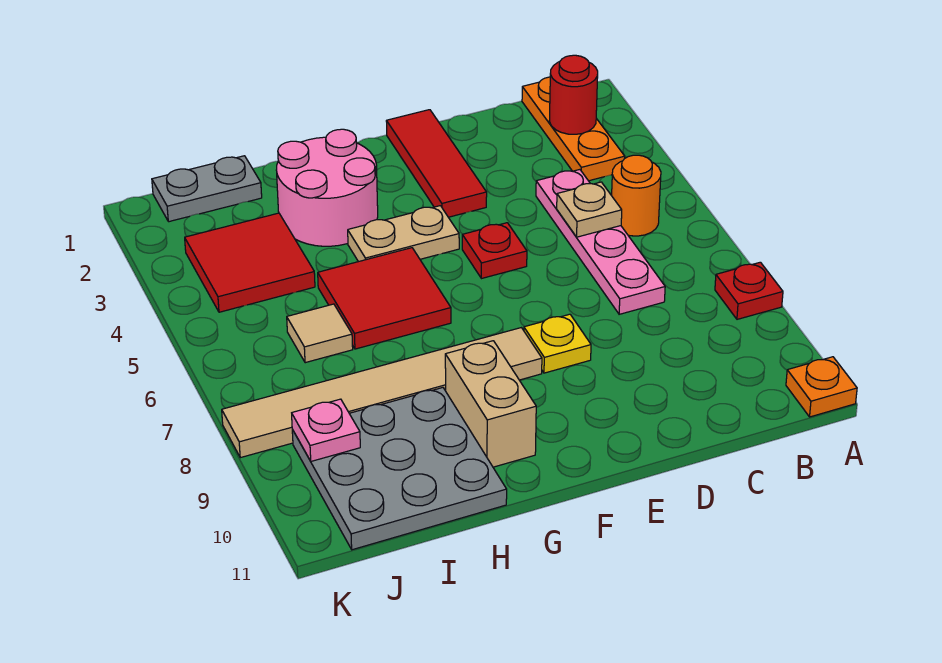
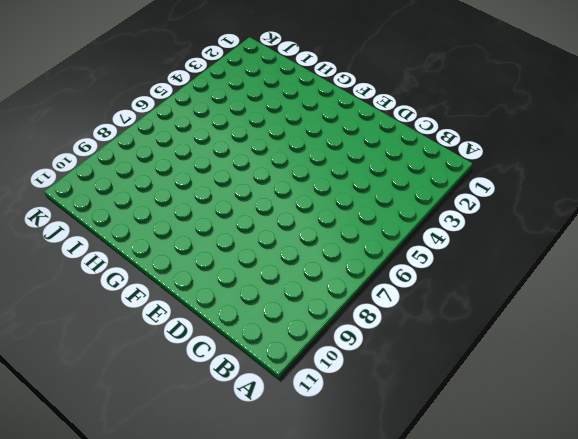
none -> red 1x1 plate [715,262,783,319]
none -> orange 1x1 plate [786,357,857,417]
none -> orange 1x3 plate [522,77,625,181]

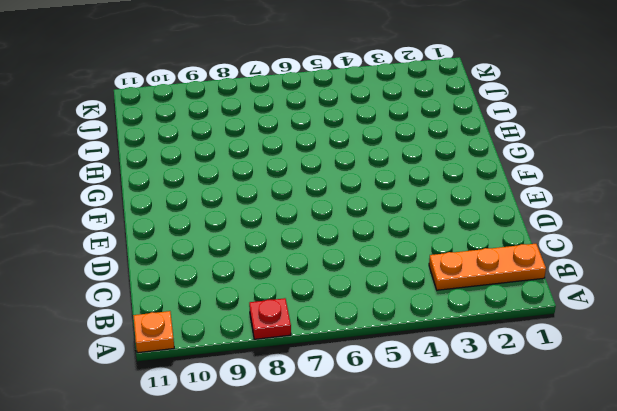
none -> orange 1x1 round brick [612,155,661,236]
none -> pink 1x4 plate [536,170,665,314]
none -> red 1x3 tile [386,110,487,217]

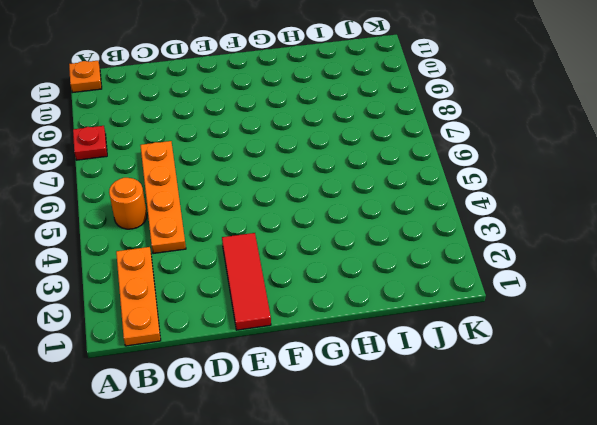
orange 1x4 plate [140,141,186,254] -> pink 1x4 plate [536,170,665,314]
none -> red 1x1 plate [462,223,527,279]
none -> yellow 1x1 plate [524,314,591,373]
none -> tan 1x2 plate [348,206,459,262]

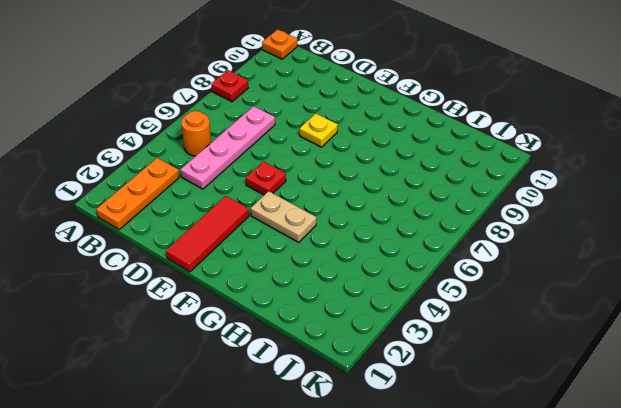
none -> tan 1x6 tile [222,328,542,458]
none -> pink 2x2 round brick [276,129,378,246]
none -> red 2x2 tile [318,248,451,349]

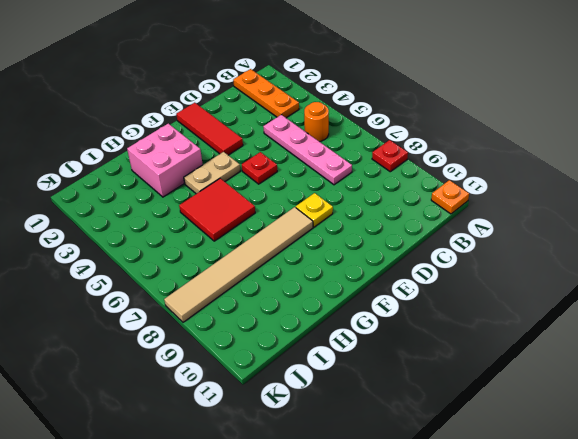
pink 2x2 brick [127,124,203,197] -> pink 2x2 round brick [276,129,378,246]
none -> tan 1x2 brick [445,341,536,467]
none -> grey 3x3 plate [292,388,507,550]
none -> grey 1x2 plate [152,156,262,222]

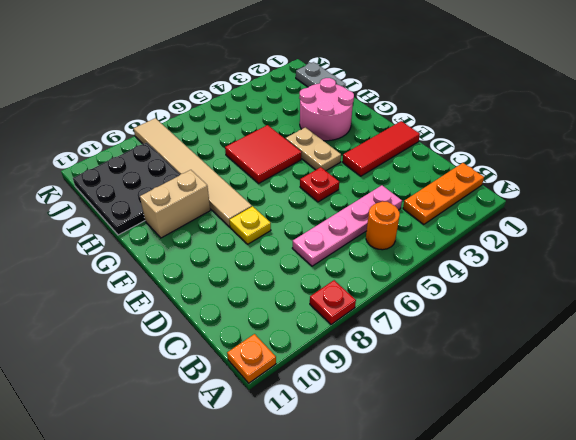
black 3x3 plate [73,143,180,235] -> grey 3x3 plate [292,388,507,550]
none -> red 2x2 tile [185,213,315,312]
none -> tan 1x1 tile [287,304,353,363]
none -> red 1x1 round brick [549,55,598,134]

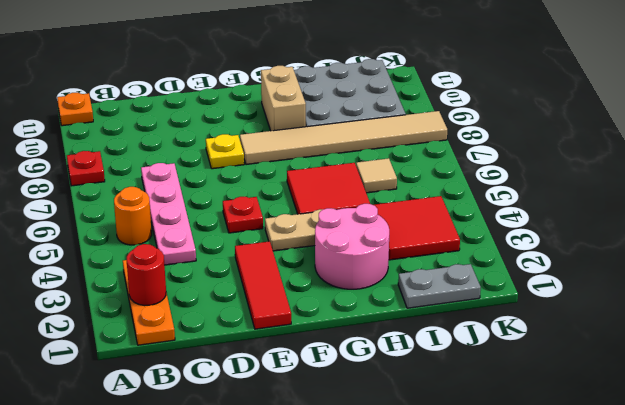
none -> tan 1x1 plate [557,182,622,237]
none -> pink 1x1 plate [292,399,360,461]

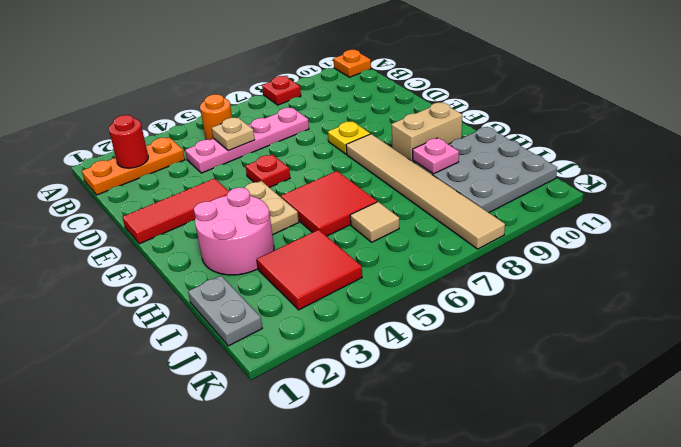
pink 1x1 plate [413,138,459,174] -> pink 1x1 plate moved to [292,399,360,461]

